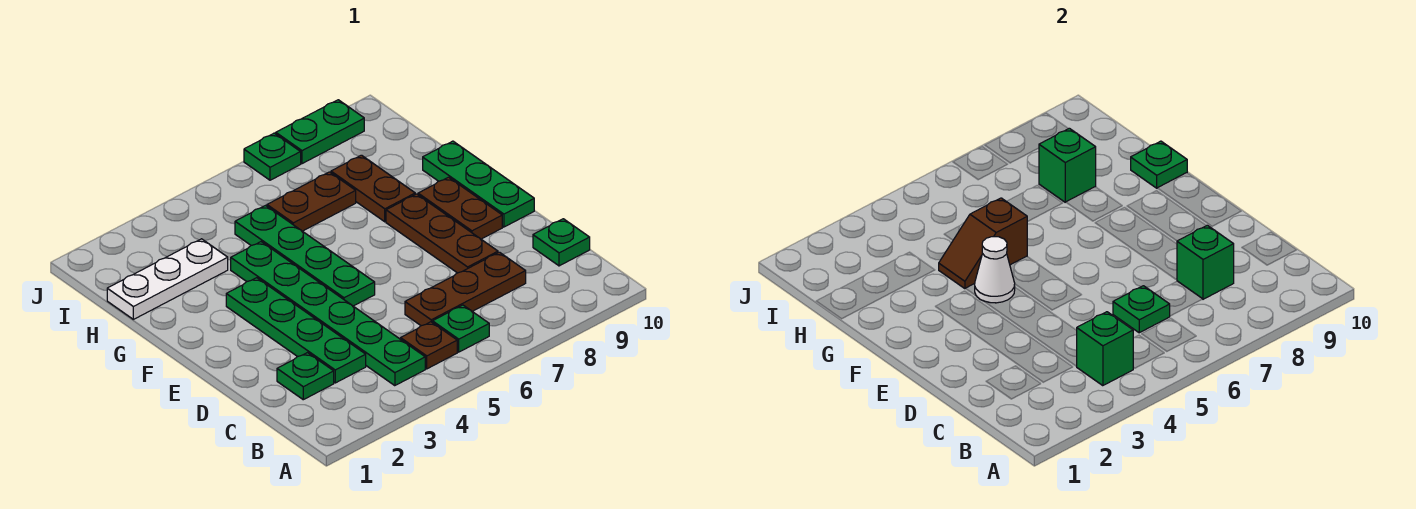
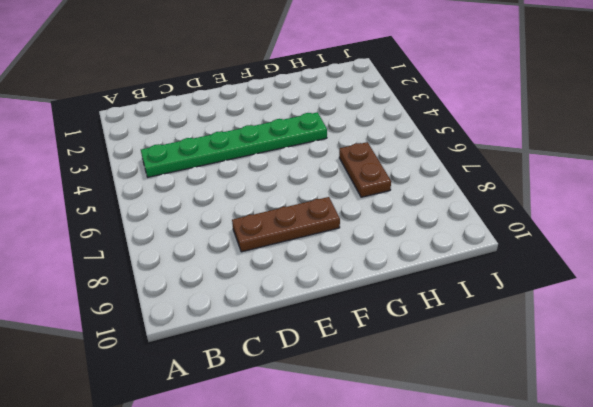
none -> brown 1x1 plate [401,322,457,369]
none -> green 1x1 plate [433,305,489,352]
none -> green 1x1 plate [277,353,334,400]

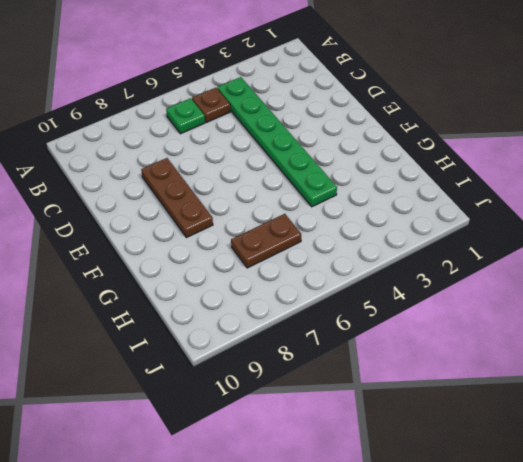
none -> green 1x1 plate [277,353,334,400]
none -> green 1x4 plate [226,278,366,383]
none -> brown 1x3 plate [405,252,526,326]

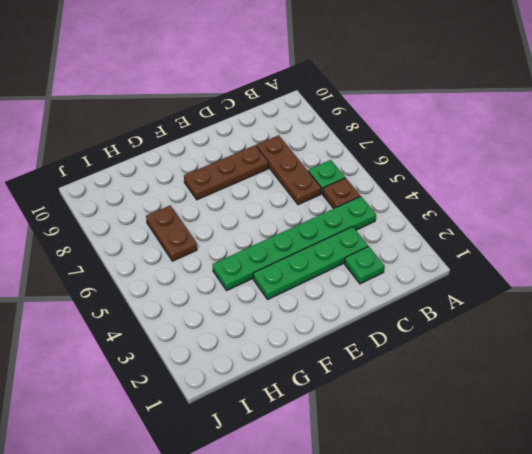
none -> green 1x1 plate [533,219,590,266]
none -> green 1x4 plate [235,206,375,306]
none -> brown 1x2 plate [418,177,502,239]

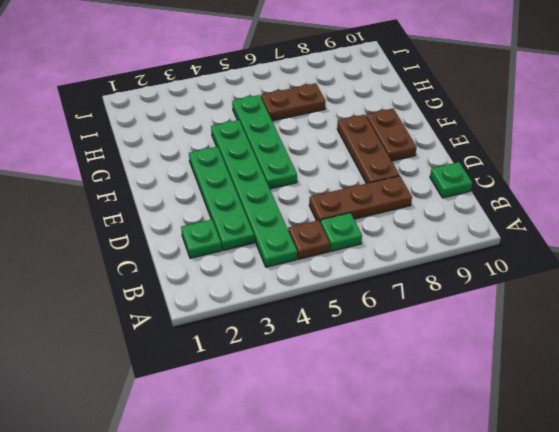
none -> green 1x3 plate [423,141,534,227]
none -> brown 1x2 plate [331,155,415,222]
none -> white 1x3 plate [107,239,228,319]

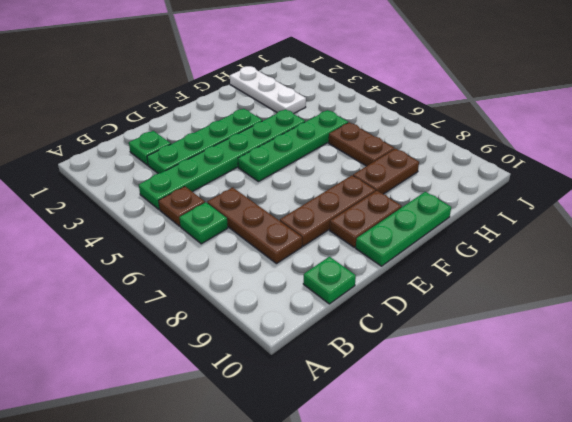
none -> green 1x1 plate [244,133,301,180]
none -> green 1x2 plate [276,100,364,164]
none -> green 1x1 brick [1076,312,1134,386]

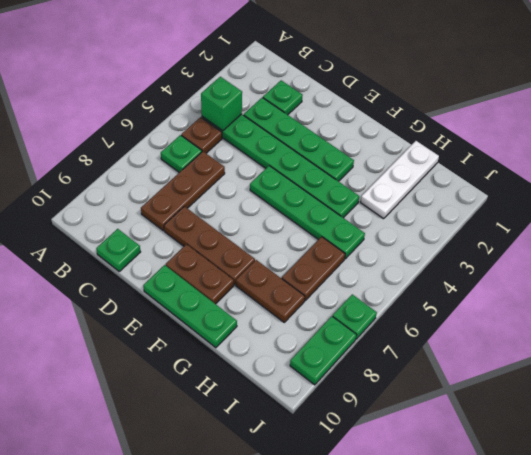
none -> green 1x1 plate [1113,286,1170,333]
none -> green 1x1 brick [1177,225,1234,299]
none -> white 1x1 cone [975,237,1015,303]

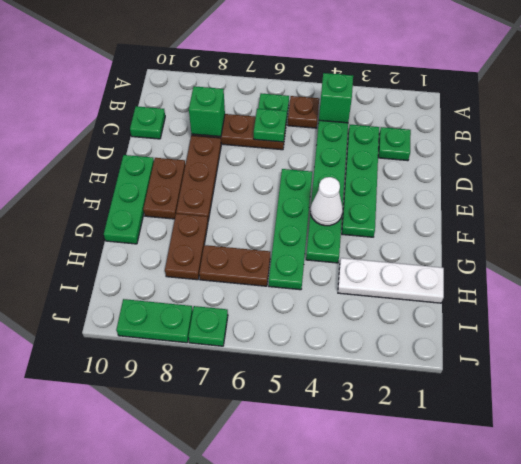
none -> brown 1x2 slope [939,198,1028,289]
none -> green 1x1 plate [1131,141,1187,188]
none -> green 1x1 brick [1039,128,1096,202]

